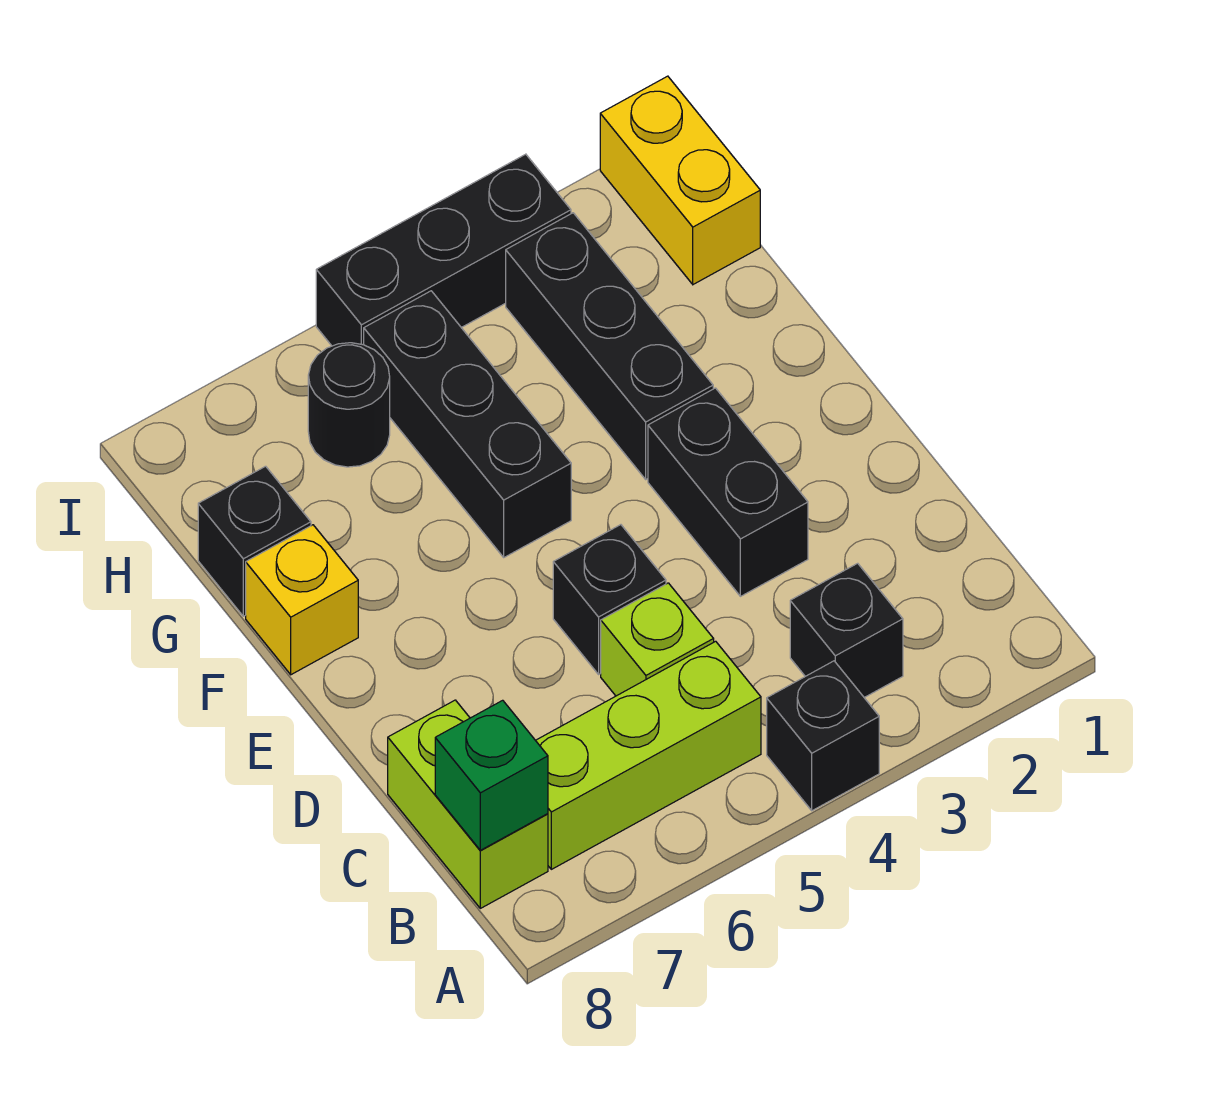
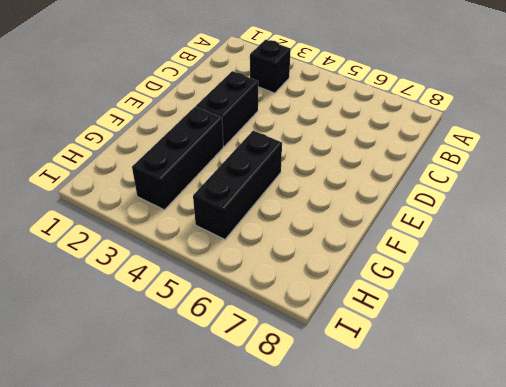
none -> black 1x1 brick [767,661,879,811]
none -> lime 1x3 brick [536,641,761,869]
none -> lime 1x2 brick [388,700,548,908]

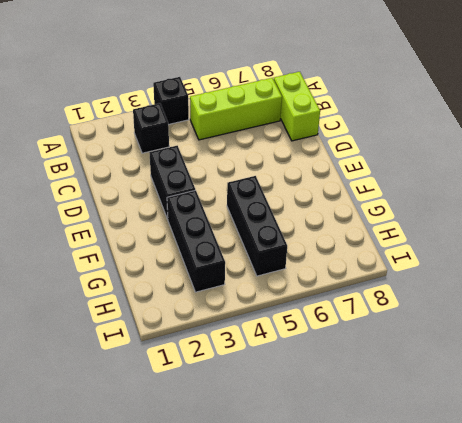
none -> lime 1x1 brick [601,583,714,696]
none -> black 1x1 brick [553,525,666,674]
none -> yellow 1x1 brick [246,525,358,675]

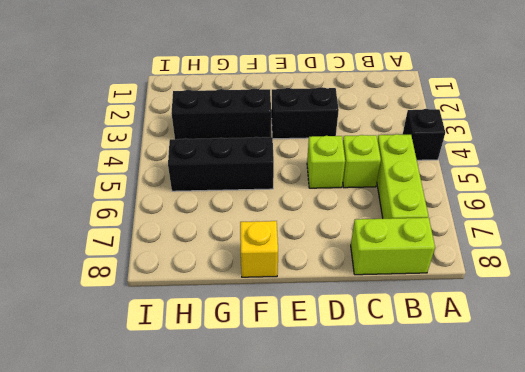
lime 1x1 brick [307,136,345,188] -> black 1x1 brick [553,525,666,674]
none -> black 1x1 brick [790,563,903,698]
none -> black 1x1 brick [198,466,311,616]
none -> yellow 1x2 brick [600,76,760,284]

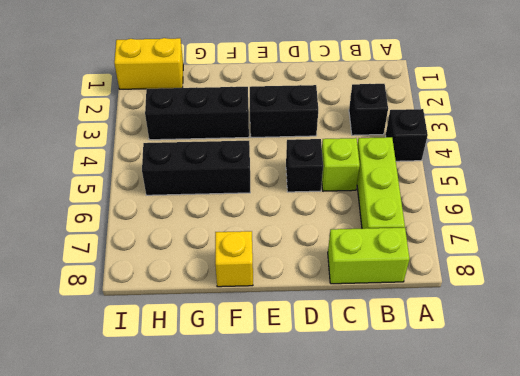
none -> black 1x1 brick [198,466,311,616]
none -> black 1x1 round brick [308,343,390,467]
none -> black 1x3 brick [316,154,571,346]

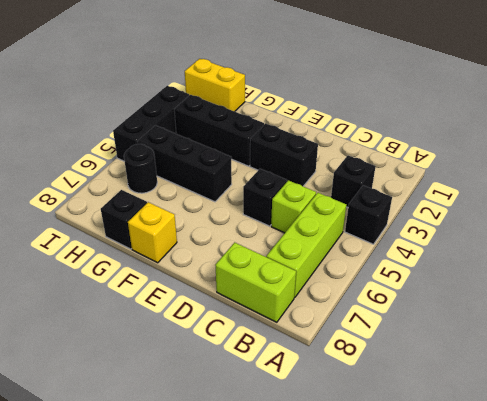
none -> green 1x1 brick [435,700,548,850]

